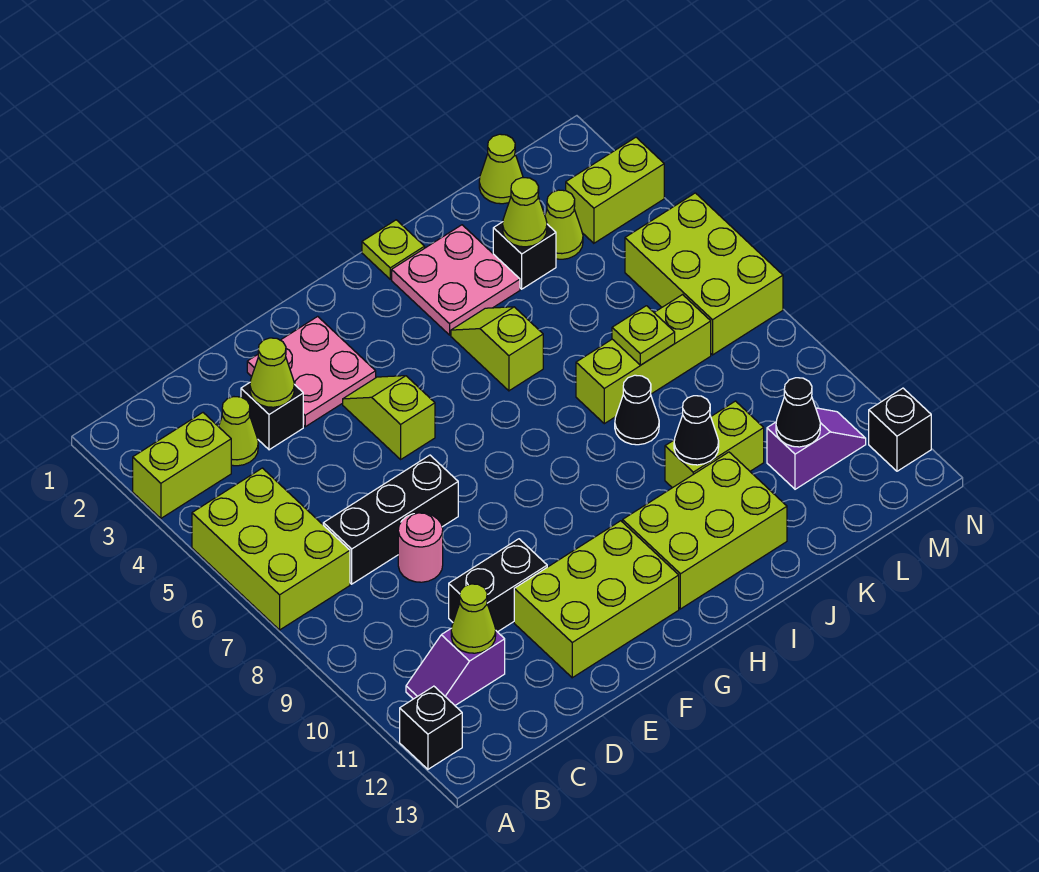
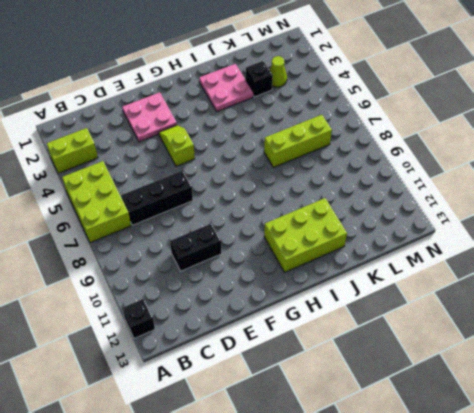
none -> purple 1x2 slope [406,628,505,705]
none -> lime 1x1 cone [219,397,258,466]
none -> black 1x1 brick [241,383,303,450]
none -> pink 1x1 round brick [398,513,443,582]

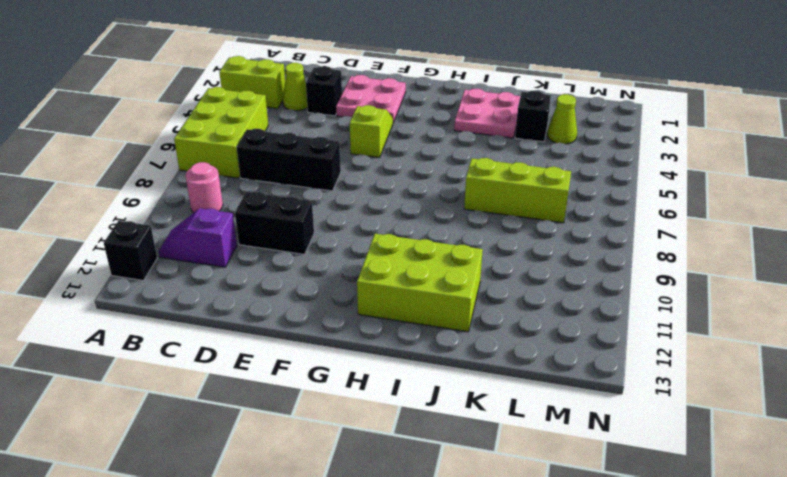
pink 1x1 round brick [185,162,223,213] -> pink 1x1 round brick moved to [398,513,443,582]
none -> lime 2x3 brick [514,521,679,678]
none -> lime 1x1 plate [362,220,425,279]
none -> lime 1x2 slope [451,307,543,391]
none -> black 1x1 cone [615,375,659,445]

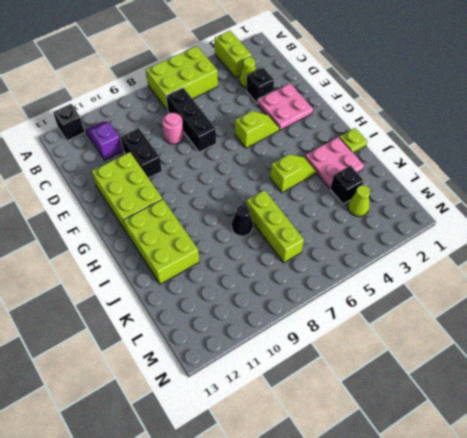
none -> lime 1x2 brick [665,401,764,488]
none -> lime 1x1 cone [479,134,523,204]
none -> purple 1x2 slope [767,408,866,489]
none -> lime 1x2 brick [566,137,664,243]

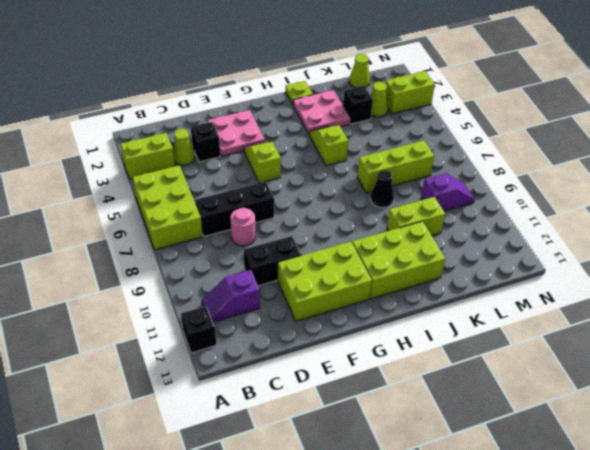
purple 1x2 slope [421,173,475,211] -> purple 1x2 slope moved to [767,408,866,489]
none -> lime 2x3 brick [625,193,783,355]
none -> black 1x1 brick [869,388,931,471]
none -> lime 1x1 cone [451,584,496,653]
none -> lime 1x1 cone [250,338,294,407]

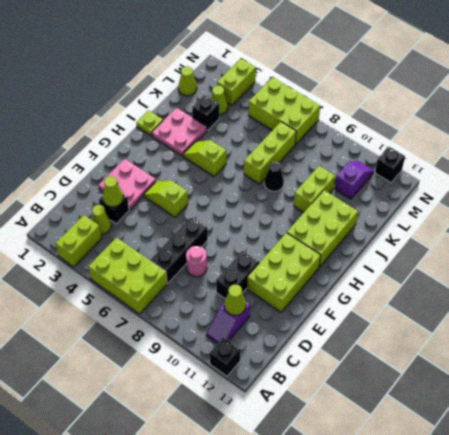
none -> black 1x1 cone [674,396,719,465]
none -> lime 1x1 cone [503,178,547,247]
none -> lime 1x1 plate [612,306,675,365]
none -> black 1x1 cone [776,378,820,447]

